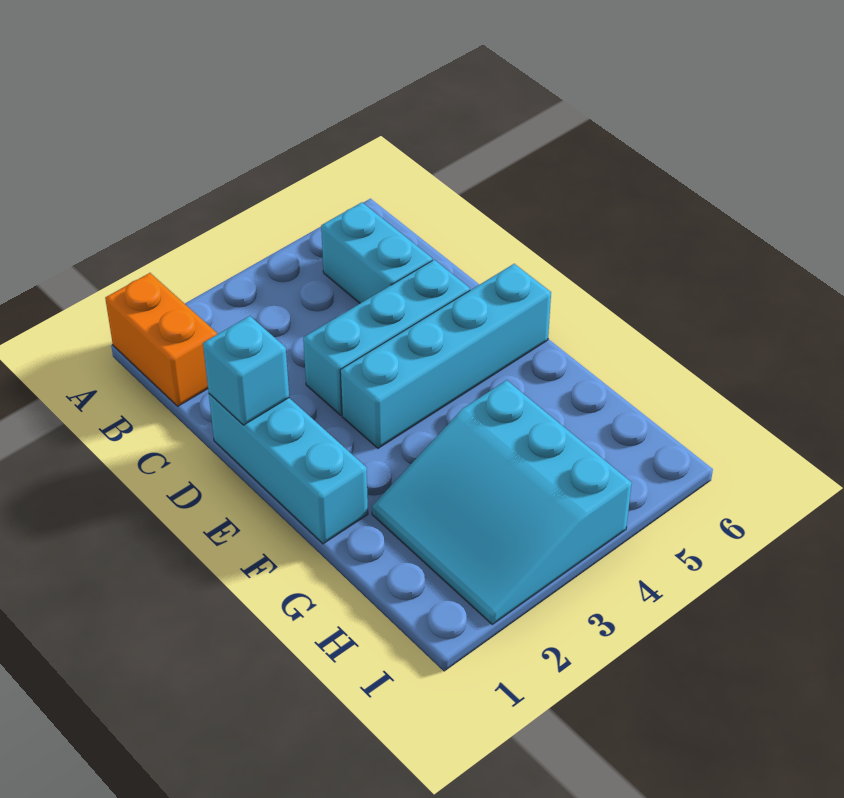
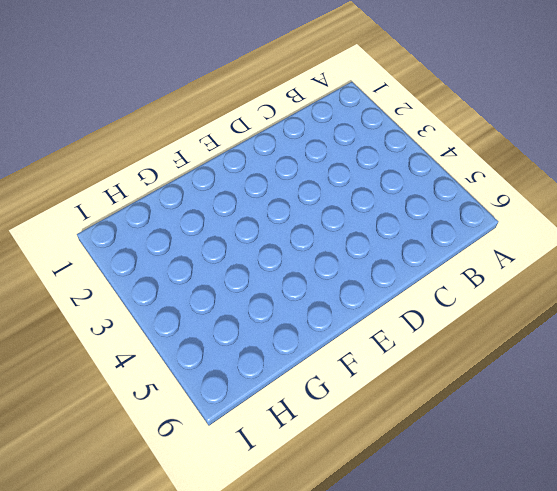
none -> orange 1x2 brick [105,273,217,406]
none -> cyan 1x2 brick [321,202,432,303]

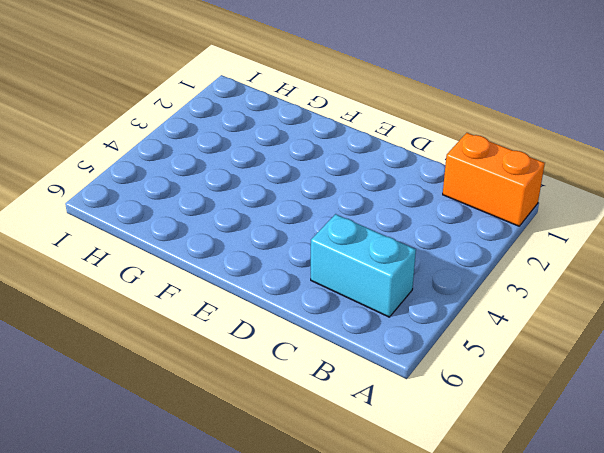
none -> cyan 1x3 brick [209,394,368,544]
none -> cyan 1x3 brick [303,260,470,415]

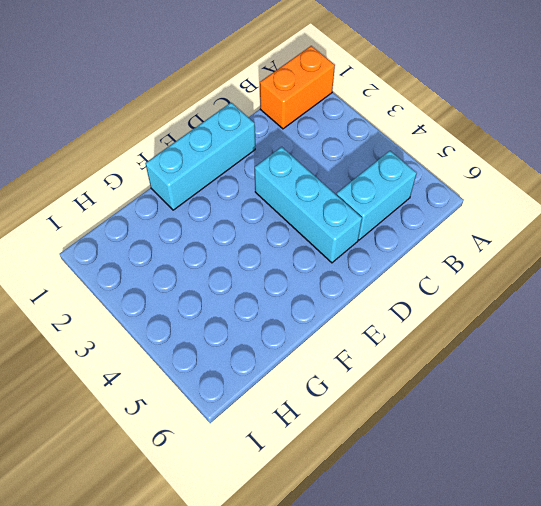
none -> cyan 1x4 brick [340,264,551,448]
none -> cyan 3x3 slope [372,380,632,624]

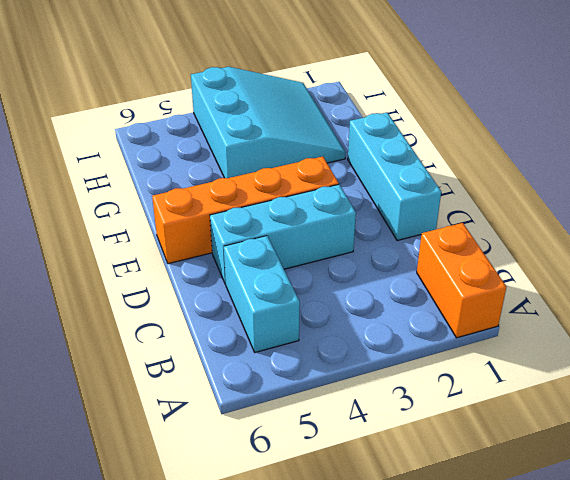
orange 1x4 brick [152,157,339,264] -> cyan 1x4 brick [340,264,551,448]
none -> cyan 1x1 brick [203,316,289,425]

